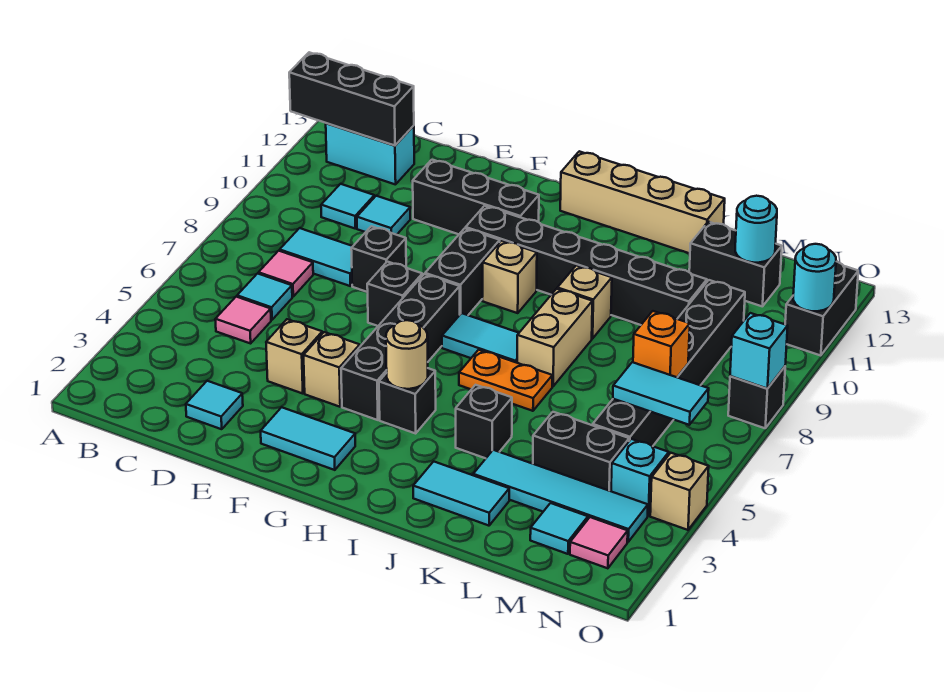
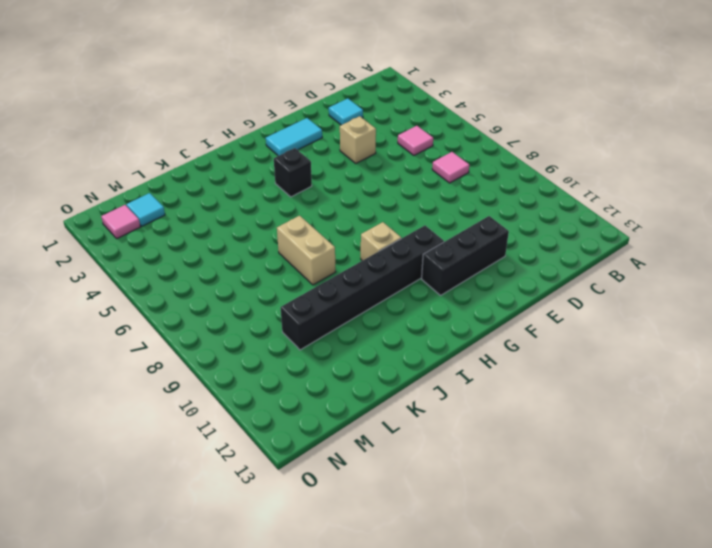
none -> cyan 1x2 brick [326,123,414,185]
none -> cyan 1x1 tile [237,273,292,320]
none -> cyan 1x2 tile [280,228,353,286]
none -> cyan 1x1 tile [321,184,374,228]

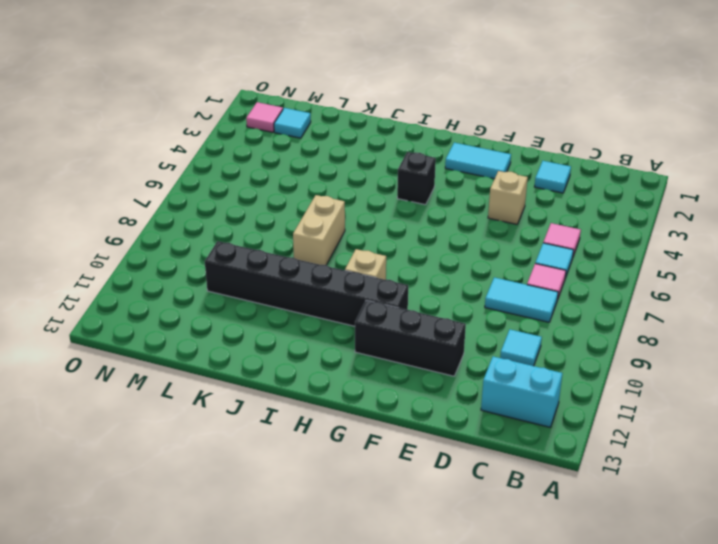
none -> cyan 1x1 tile [357,196,410,235]
none -> black 1x1 brick [351,226,406,292]
none -> tan 1x1 brick [304,332,360,407]
none -> black 1x1 brick [367,262,422,326]

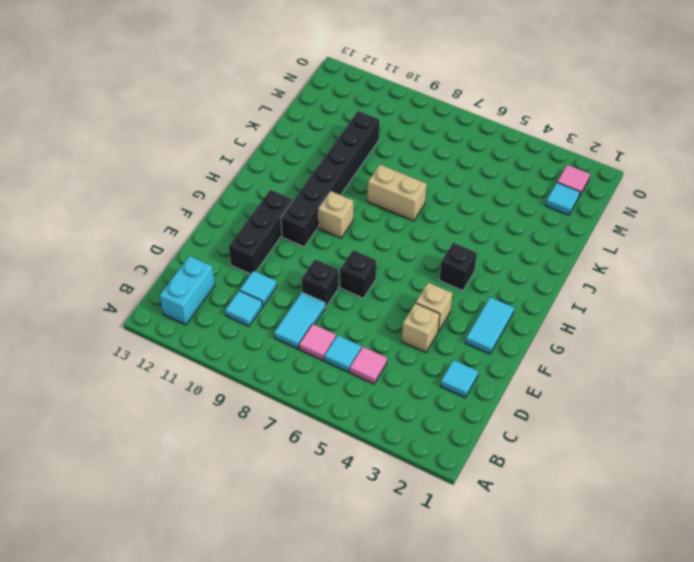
none -> black 1x4 brick [341,274,460,420]
none -> black 1x2 brick [425,228,500,315]
none -> cyan 1x2 tile [442,313,519,363]
none -> tan 1x4 brick [560,151,725,253]

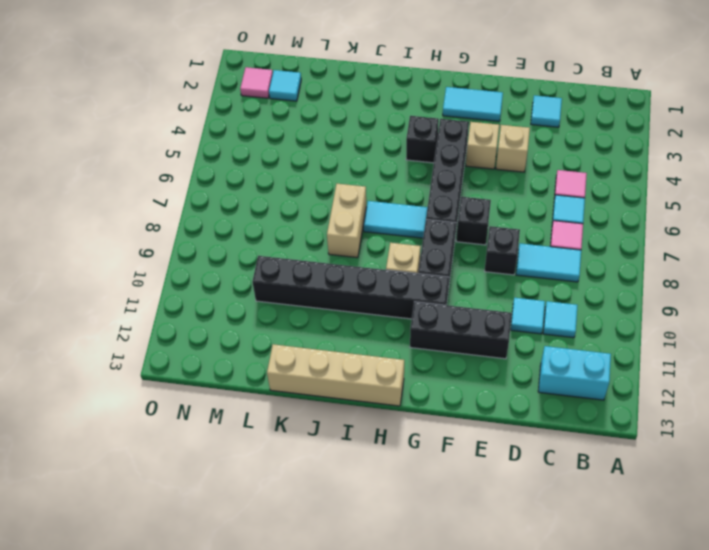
none -> orange 1x2 plate [459,350,552,411]
none -> cyan 1x2 tile [413,461,509,526]
none -> black 1x1 brick [456,385,512,458]
none -> tan 1x1 brick [557,265,612,339]

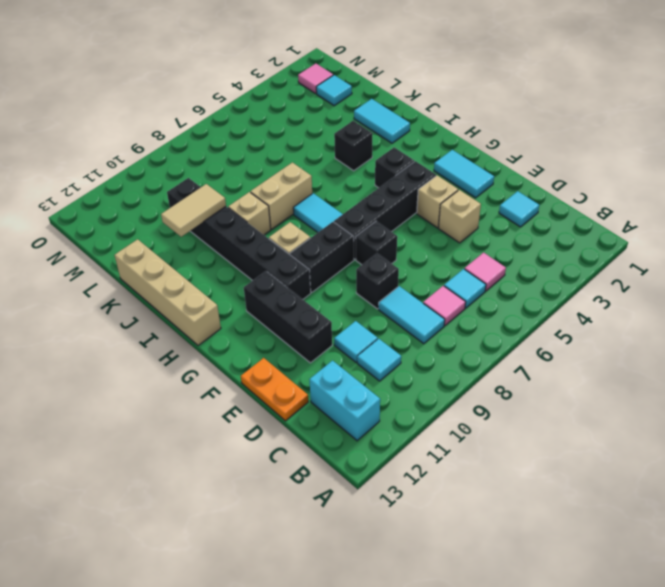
orange 1x2 plate [241,358,308,421] -> orange 1x2 plate moved to [459,350,552,411]
tan 1x2 tile [161,184,226,237] -> none
none -> cyan 1x4 tile [473,450,648,542]
none -> black 1x2 brick [533,412,629,491]
none -> black 1x2 brick [689,222,782,307]
none -> black 1x6 brick [593,280,745,446]

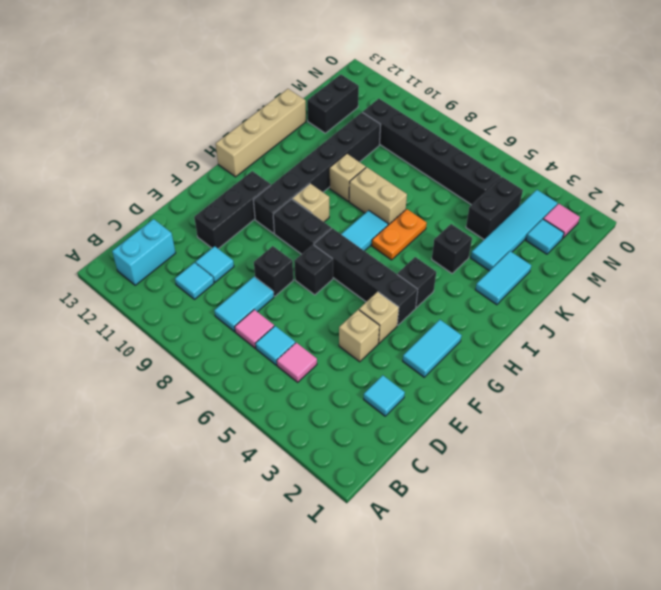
none -> cyan 1x1 brick [611,439,669,516]
none -> tan 1x1 brick [650,453,709,530]
none -> black 1x1 brick [728,367,785,428]
none -> black 1x2 brick [785,262,858,356]

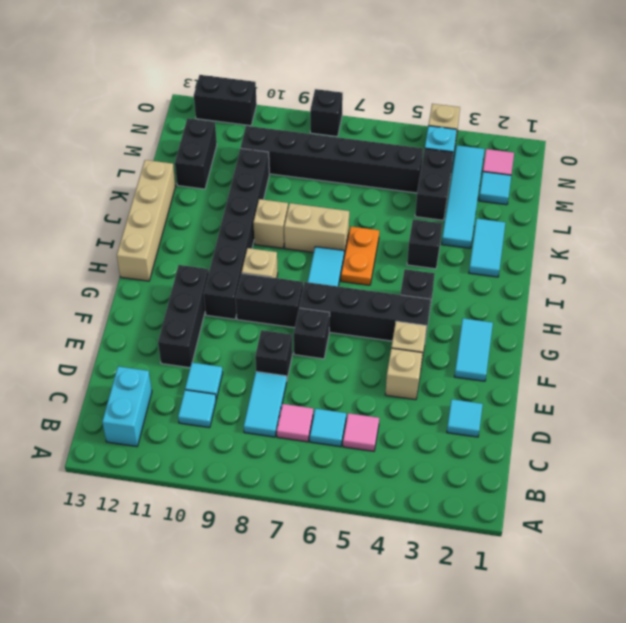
none -> black 1x3 brick [289,52,414,145]
none -> tan 1x1 round brick [386,320,428,389]
none -> cyan 1x2 tile [613,362,709,425]
none -> orange 1x1 brick [633,311,690,377]

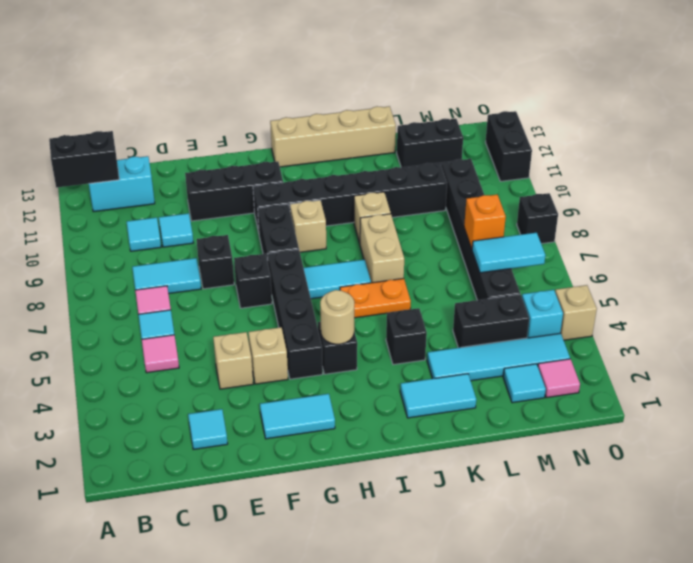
black 1x2 brick [49,131,119,188] -> black 1x3 brick [289,52,414,145]
none -> cyan 1x1 round brick [735,196,777,263]
none -> cyan 1x1 brick [730,313,788,389]
none -> cyan 1x1 round brick [793,244,836,311]

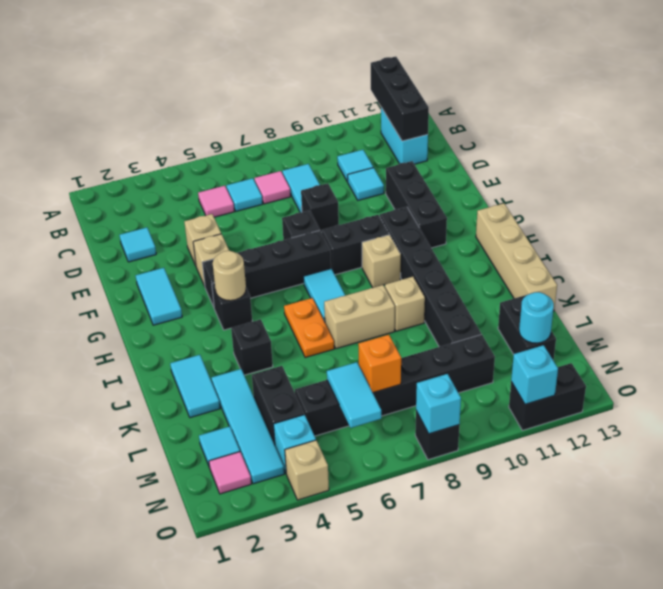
cyan 1x1 brick [511,345,558,404] -> cyan 1x1 round brick [793,244,836,311]

